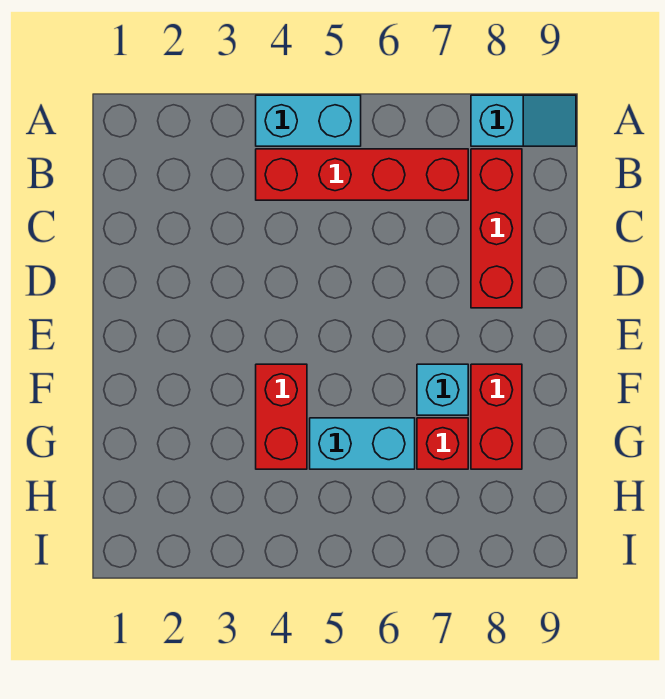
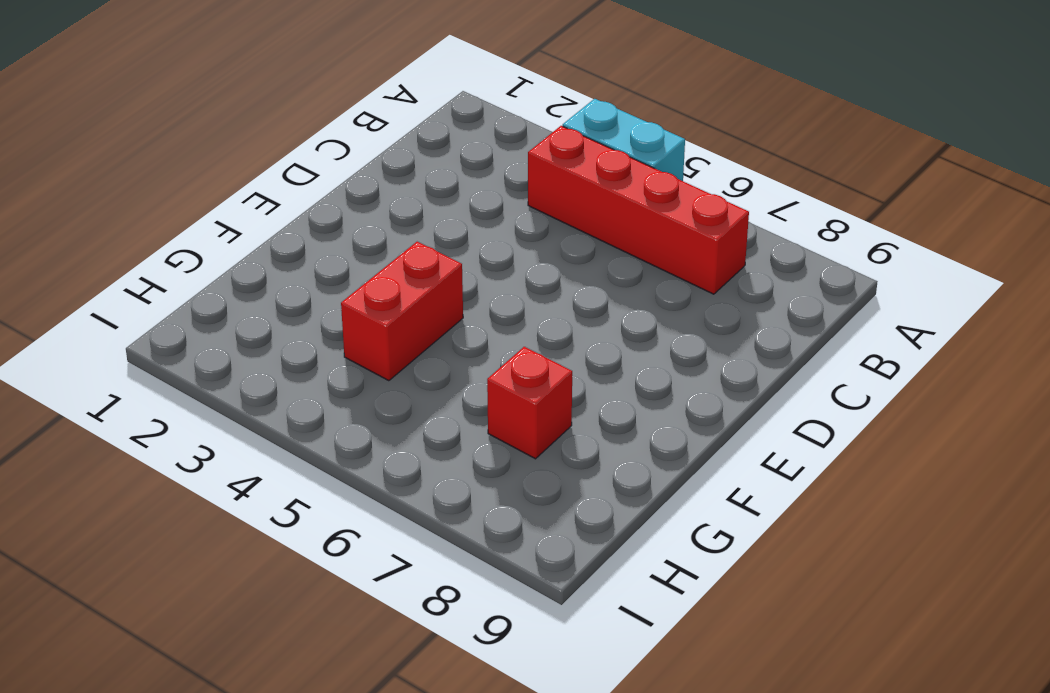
none -> cyan 1x2 slope [471,95,576,146]
none -> red 1x3 brick [471,149,522,308]

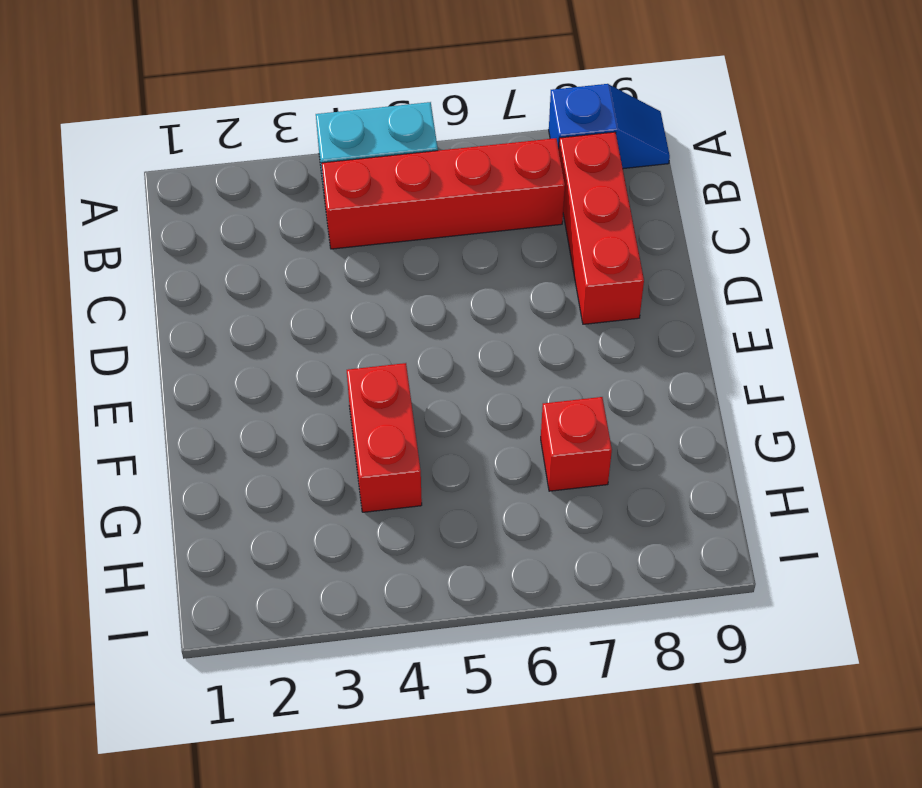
blue 1x2 slope [549,84,670,169] -> cyan 1x2 slope [471,95,576,146]
none -> cyan 1x1 brick [417,364,468,415]
none -> red 1x2 brick [471,364,522,469]

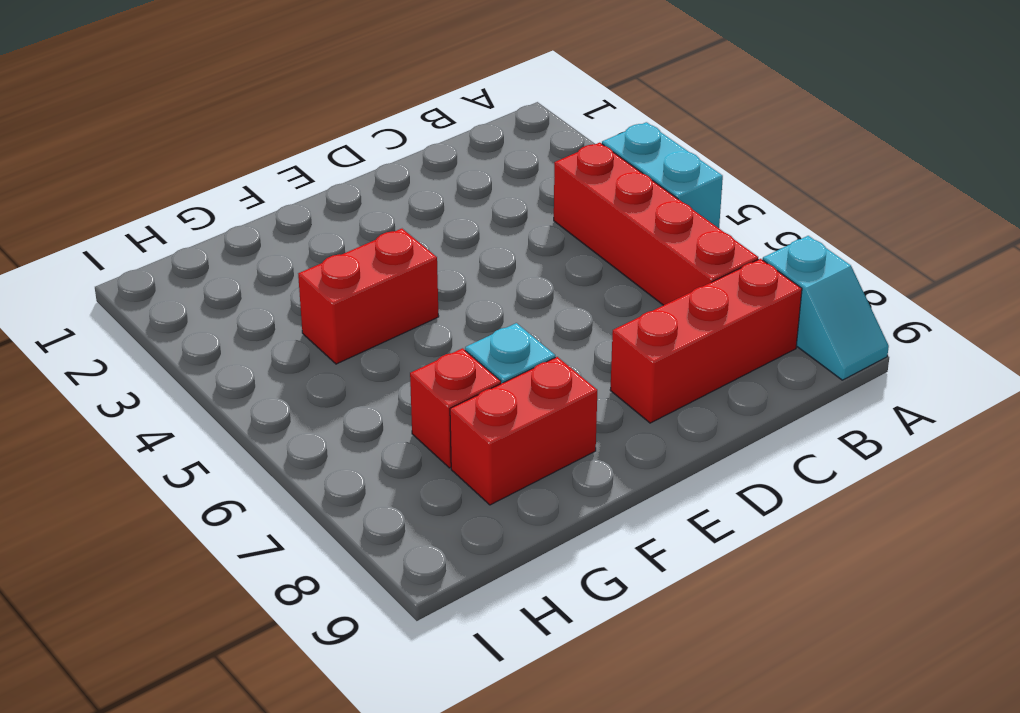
none -> cyan 1x2 brick [310,418,415,469]

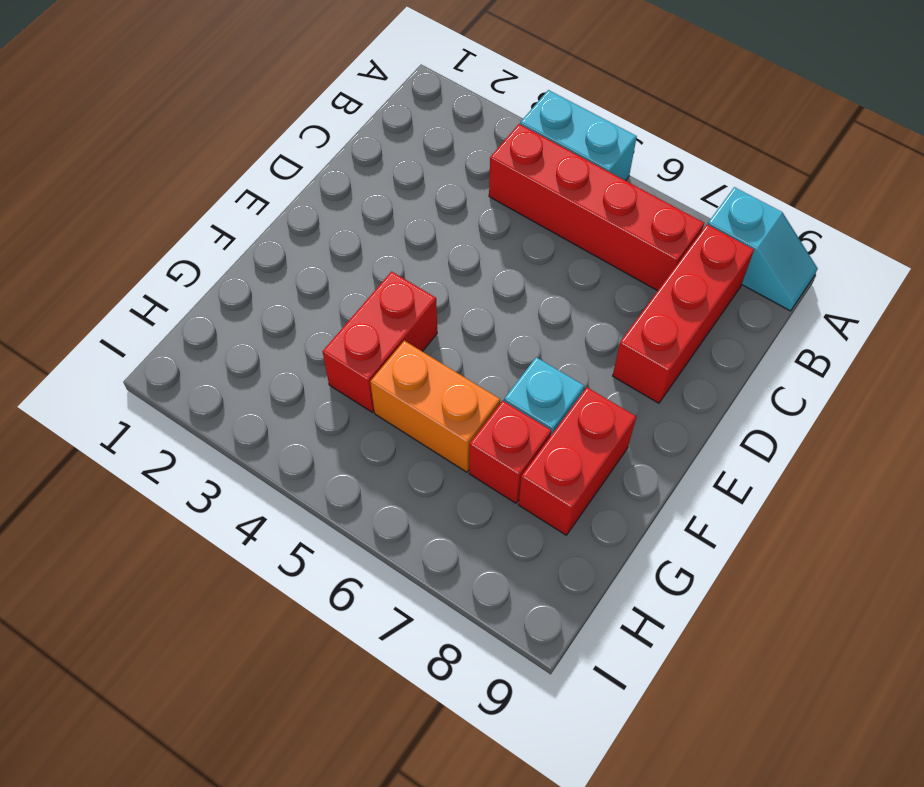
orange 1x2 brick [370,341,500,472] -> cyan 1x2 brick [310,418,415,469]

